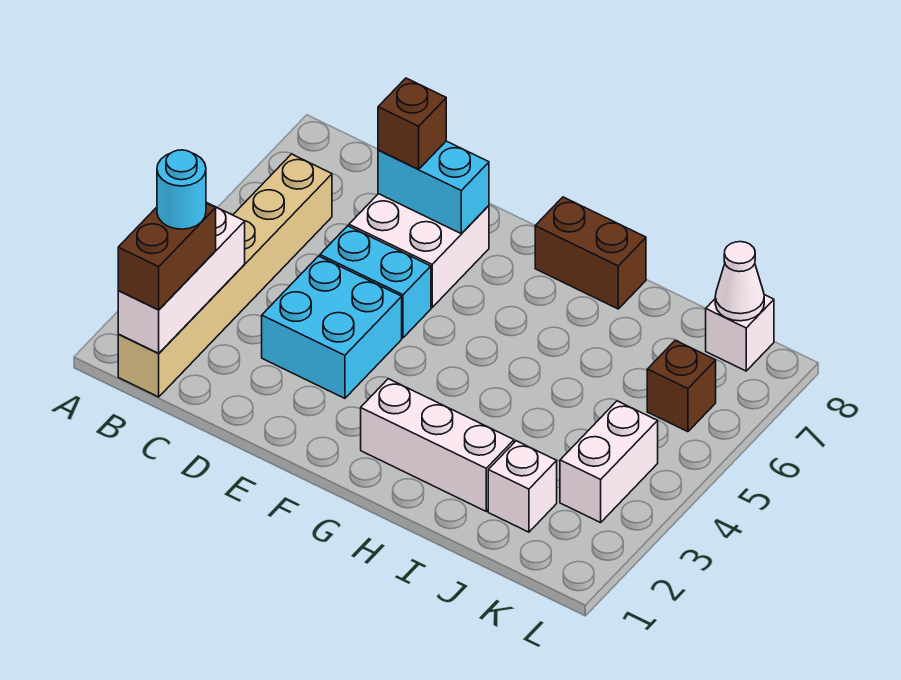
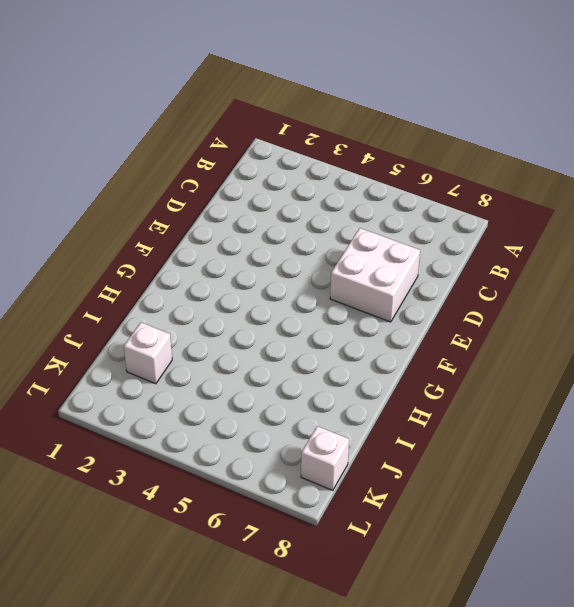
none -> tan 1x6 brick [118,154,332,397]
none -> cyan 2x2 brick [262,256,402,398]
none -> cyan 1x2 brick [320,226,431,338]

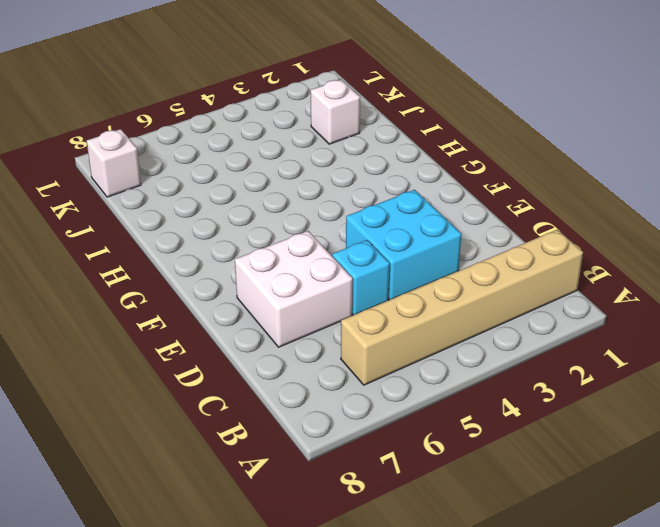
cyan 1x1 brick [332,240,390,315] -> cyan 1x2 brick [320,226,431,338]
none -> white 1x3 brick [361,379,514,511]
none -> brown 1x2 brick [535,197,646,309]
none -> white 1x2 brick [560,401,658,523]

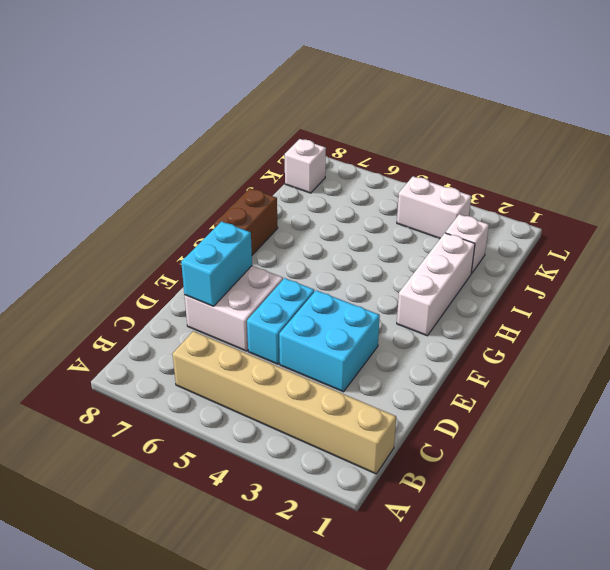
none -> brown 1x1 brick [647,340,716,432]
none -> white 1x3 brick [118,202,245,353]
none -> white 1x1 cone [715,242,764,321]

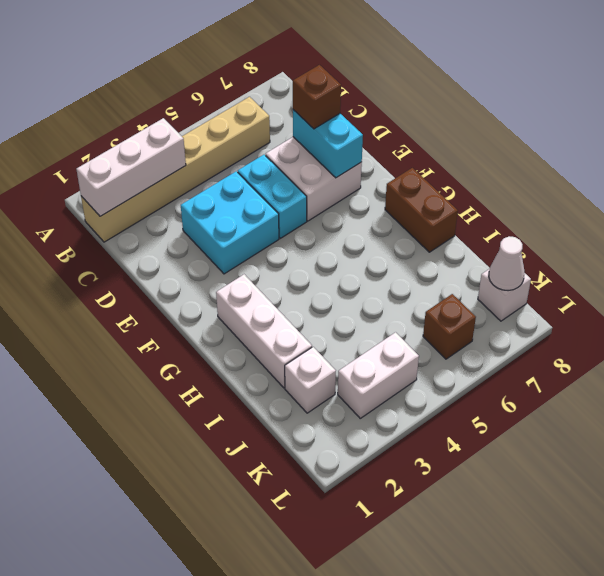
none -> brown 1x2 brick [118,203,216,310]
none -> cyan 1x1 round brick [157,150,206,229]

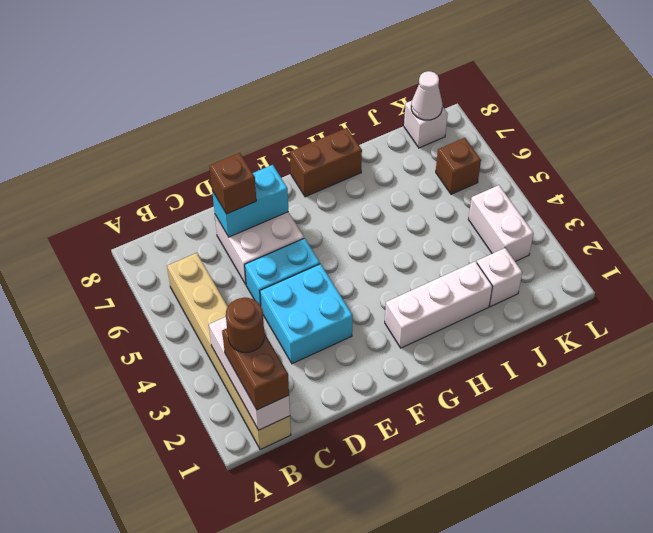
brown 1x1 round brick [226,298,264,352] -> cyan 1x1 round brick [157,150,206,229]

